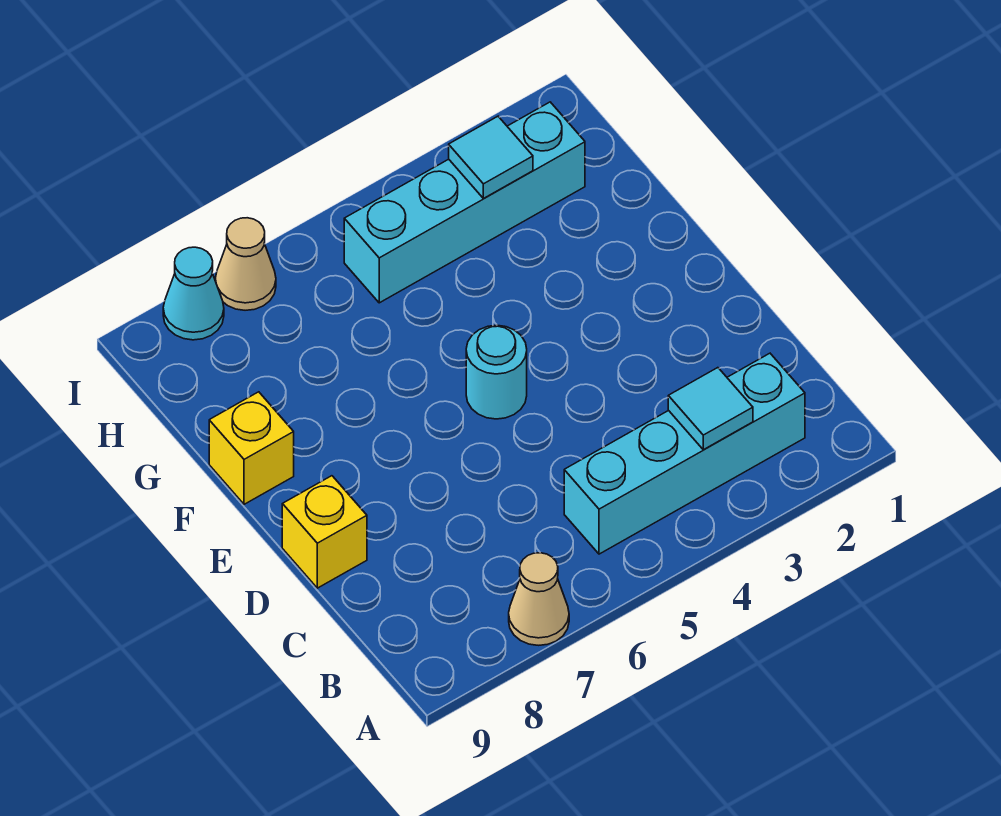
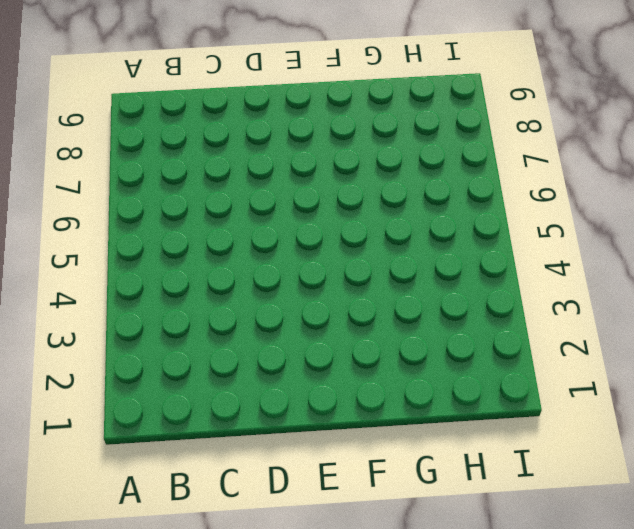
none -> tan 1x1 cone [509,553,569,645]
none -> cyan 1x4 brick [564,353,805,554]

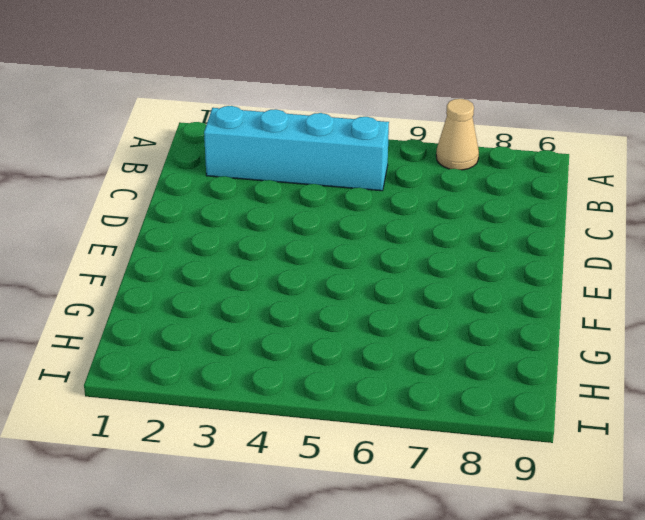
none -> yellow 1x1 brick [282,476,367,588]
none -> cyan 1x1 round brick [466,325,527,419]

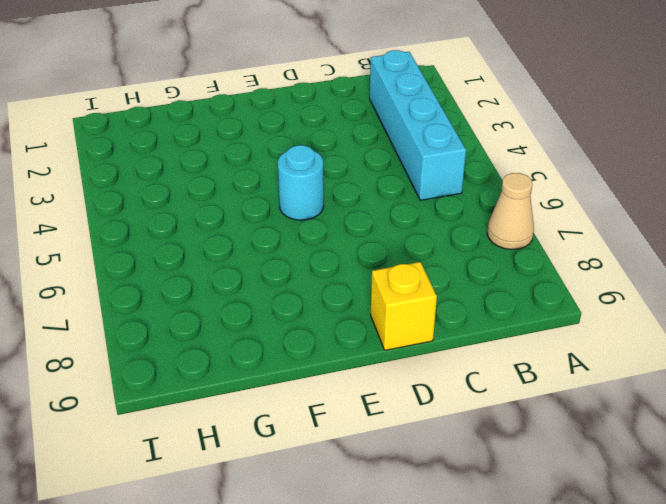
none -> yellow 1x1 brick [209,392,294,504]
none -> cyan 1x4 brick [344,102,585,303]

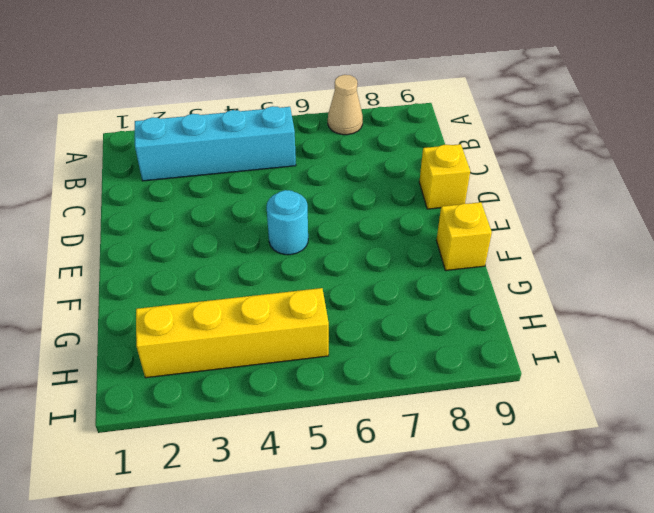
yellow 1x4 brick [136,288,329,378] -> cyan 1x4 brick [344,102,585,303]
none -> tan 1x1 cone [215,218,276,310]
none -> cyan 1x1 cone [163,247,224,340]

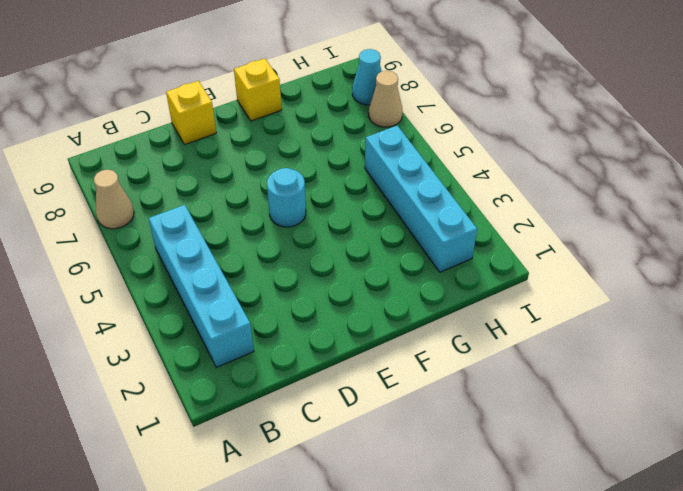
none -> cyan 1x1 tile [668,368,753,450]
none -> cyan 1x1 tile [449,116,533,198]

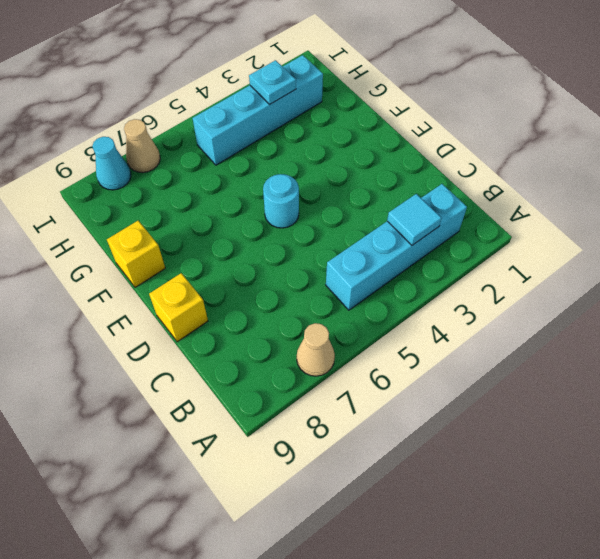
cyan 1x1 plate [249,60,296,104] -> cyan 1x1 tile [449,116,533,198]

